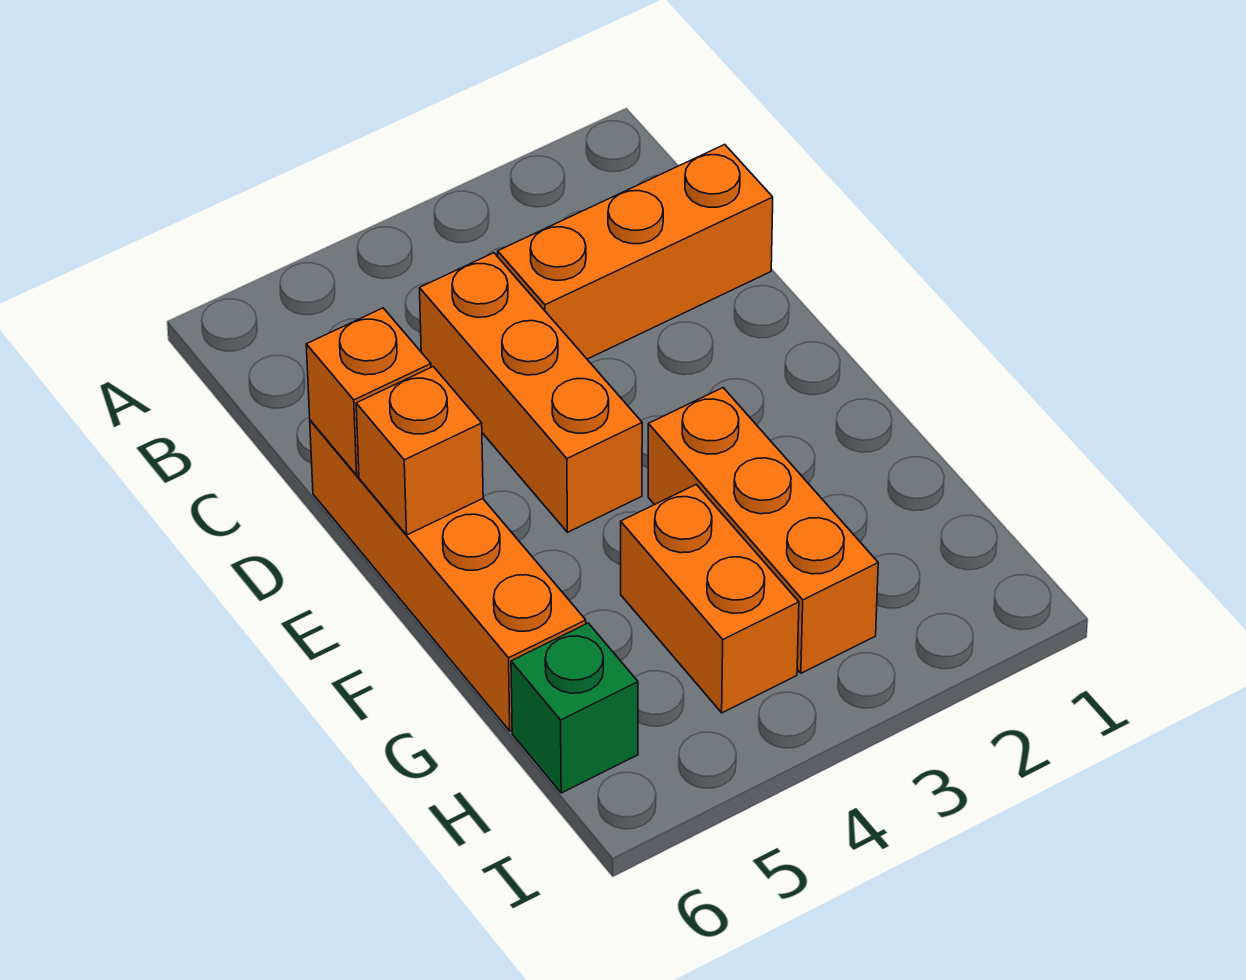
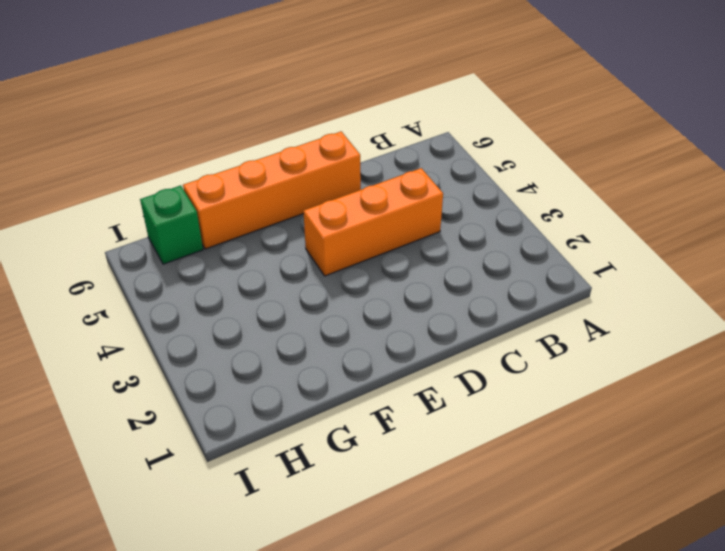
none -> orange 1x3 brick [498,144,773,359]
none -> orange 1x3 brick [648,388,878,673]

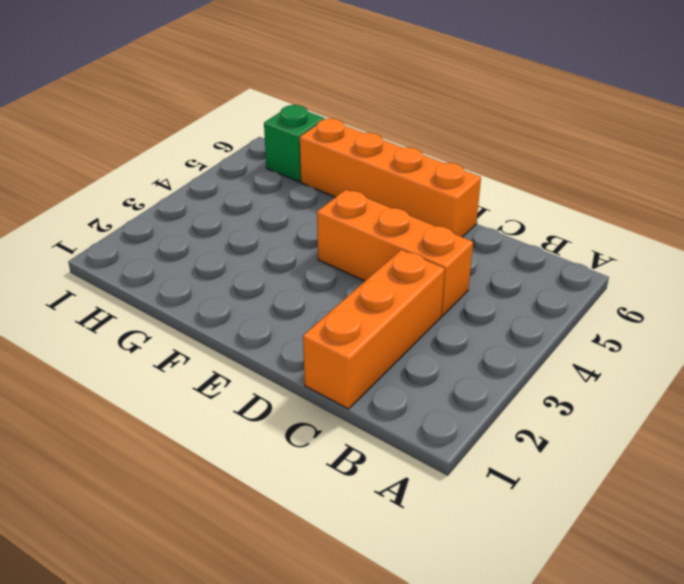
none -> orange 1x3 brick [648,388,878,673]
none -> orange 1x2 brick [621,485,799,713]

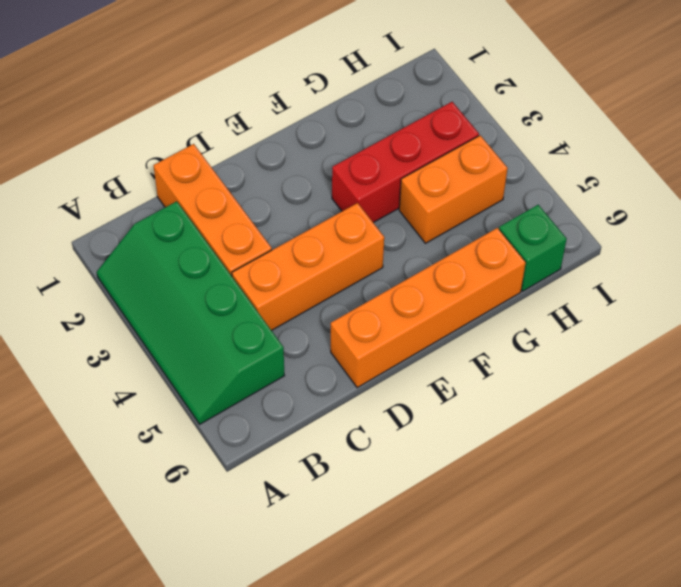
green 2x4 slope [97,201,285,424] -> none
red 1x3 brick [332,102,479,223] -> orange 1x3 brick [648,388,878,673]
none -> orange 1x1 brick [306,308,431,475]
none -> orange 1x1 brick [356,367,483,535]

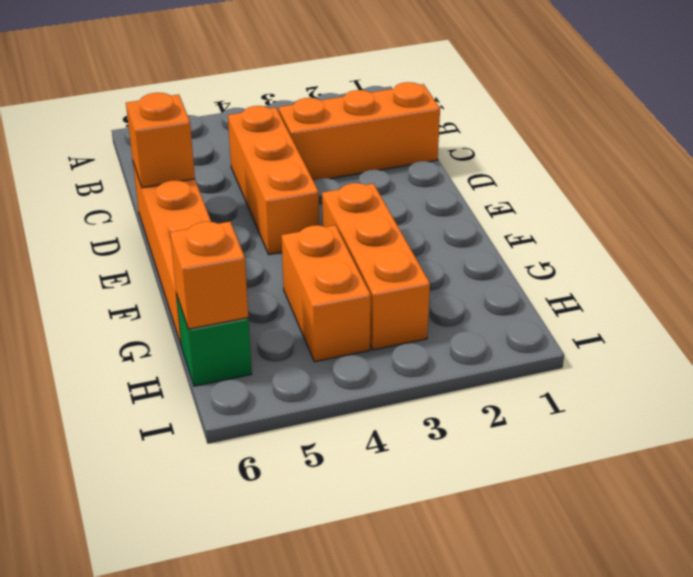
orange 1x1 brick [170,222,248,329] -> orange 1x1 brick moved to [356,367,483,535]

